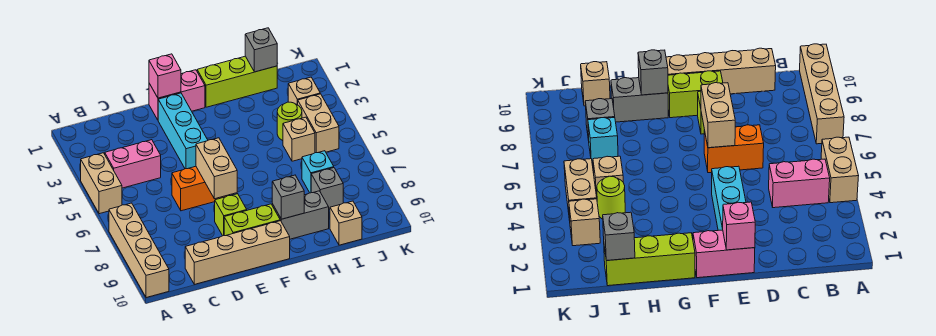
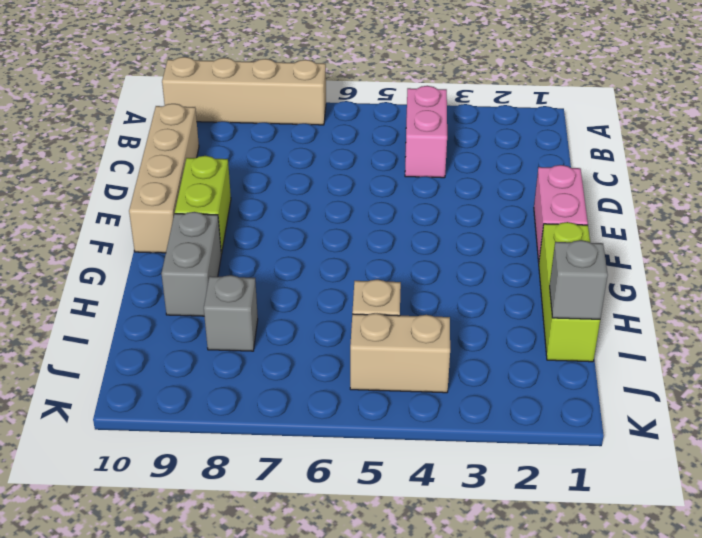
none -> tan 1x2 brick [81,153,122,214]
none -> orange 1x2 brick [172,166,228,211]
none -> cyan 1x3 brick [158,93,208,169]

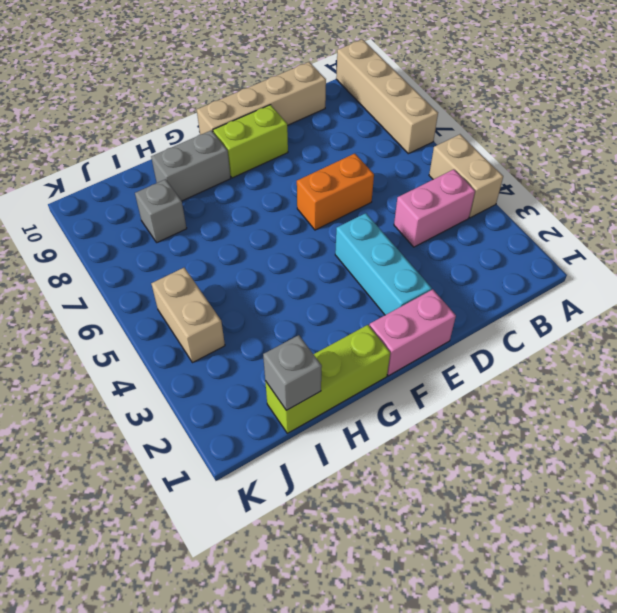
none -> lime 1x1 brick [215,194,247,236]
none -> lime 1x1 round brick [277,102,302,141]
none -> tan 1x1 brick [283,117,315,161]

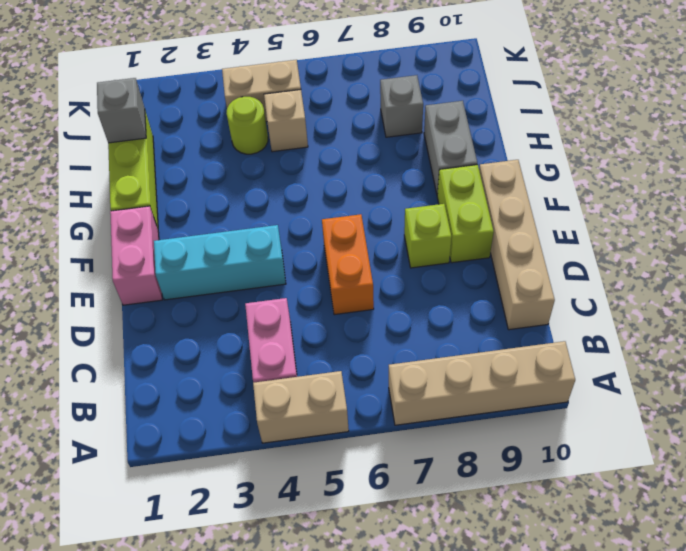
none -> cyan 1x1 brick [302,151,334,193]
none -> tan 1x1 brick [330,201,362,245]
none -> tan 1x1 brick [288,77,320,105]

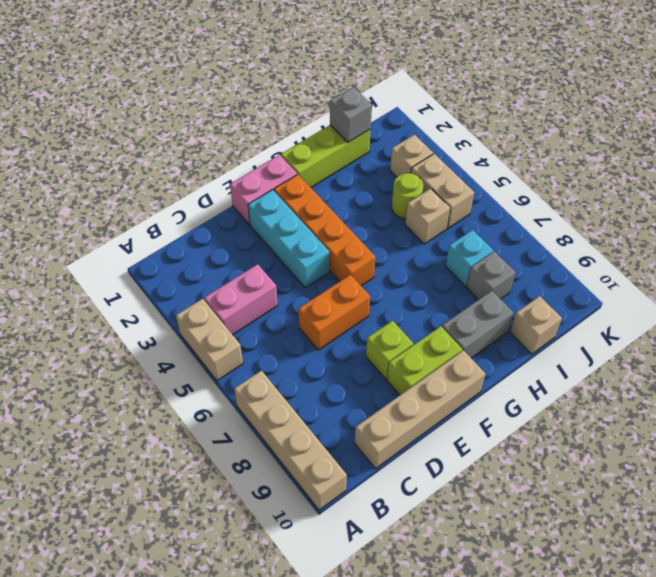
orange 1x4 brick [274,174,375,286] -> none
none -> pink 1x1 brick [149,54,181,98]
none -> tan 1x2 brick [196,138,237,199]
none -> grey 1x1 brick [272,175,304,219]

